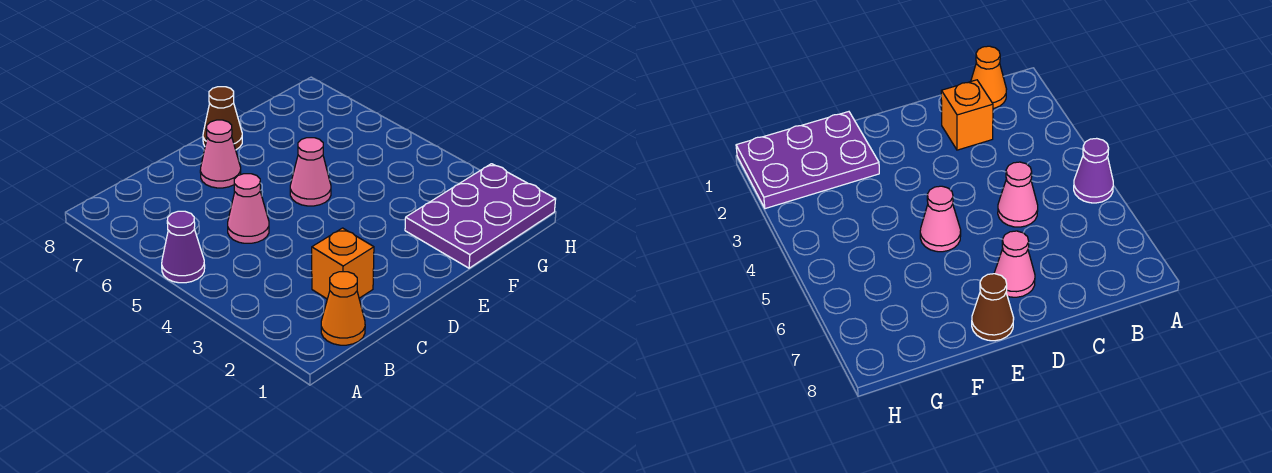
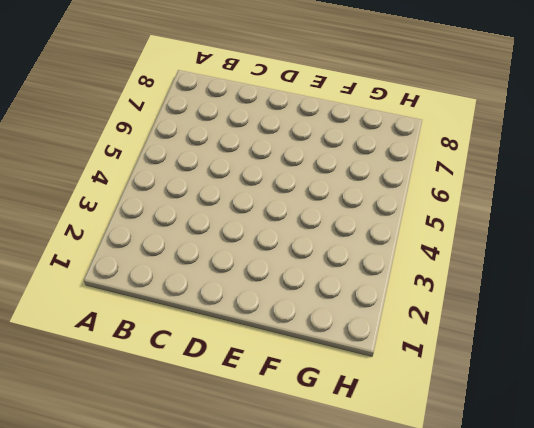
none -> purple 1x1 cone [162,211,205,283]
none -> orange 1x1 cone [321,272,365,345]

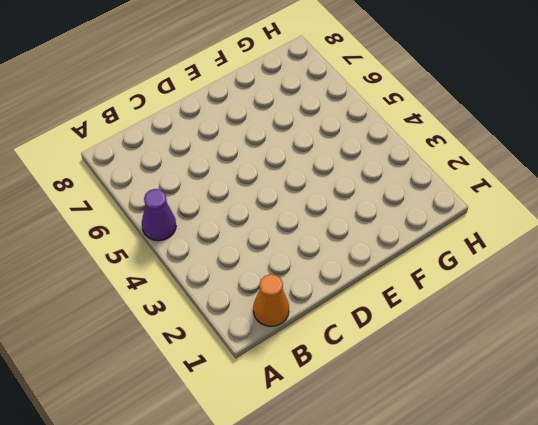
none -> orange 1x1 brick [312,228,374,299]
none -> pink 1x1 cone [228,174,269,243]

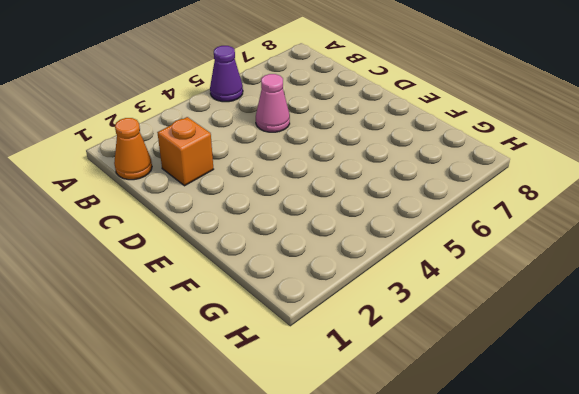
none -> pink 1x1 cone [200,120,241,188]
none -> pink 1x1 cone [290,138,331,206]

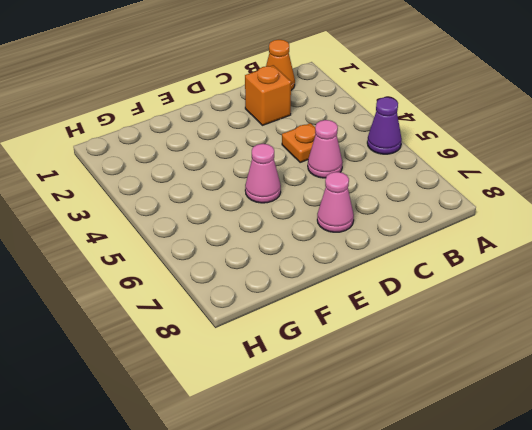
orange 1x1 plate [282,123,316,163] -> none
none -> brown 1x1 cone [203,87,242,150]
none -> purple 2x3 plate [405,164,556,268]

